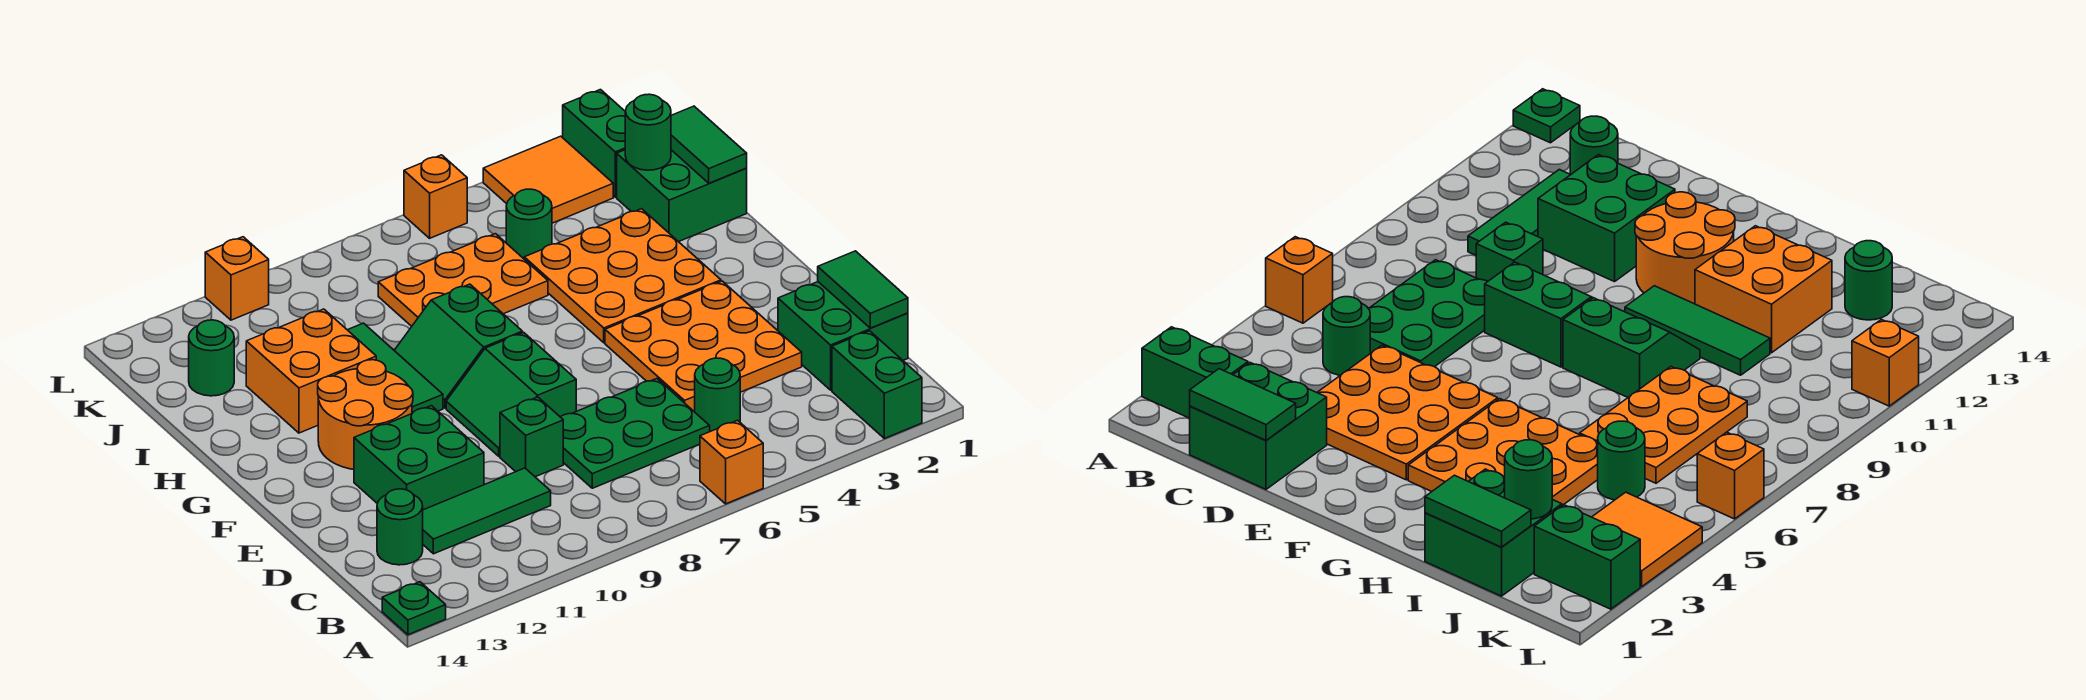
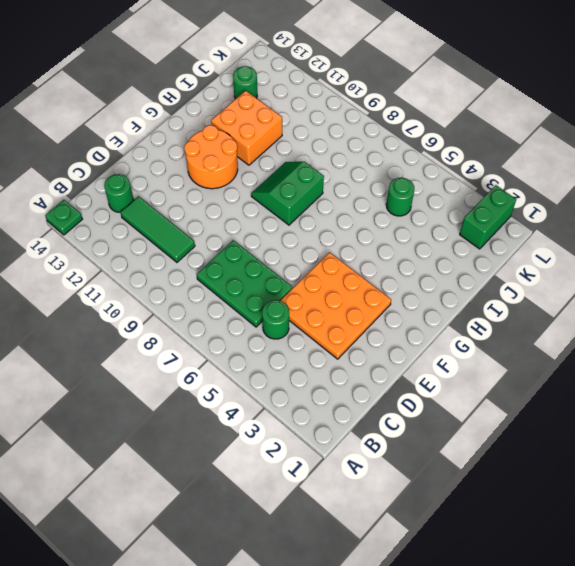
none -> green 1x2 brick [832,331,922,438]
none -> orange 1x1 brick [700,420,763,504]
none -> green 2x2 brick [778,282,908,390]

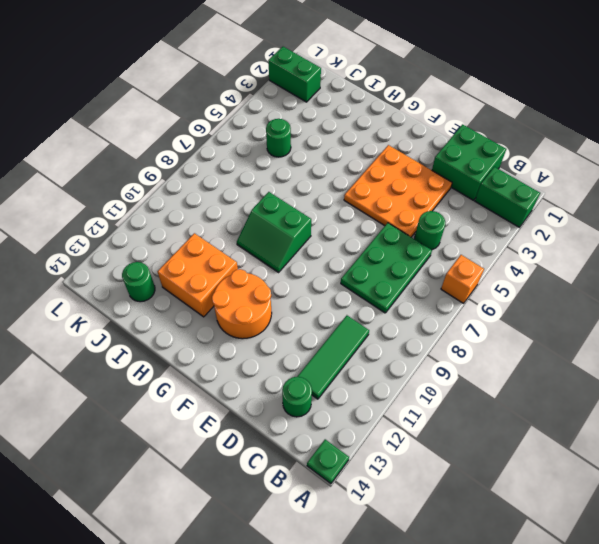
none -> green 1x1 brick [500,397,563,477]
none -> green 2x2 brick [354,406,484,510]
none -> green 2x2 slope [446,332,576,456]

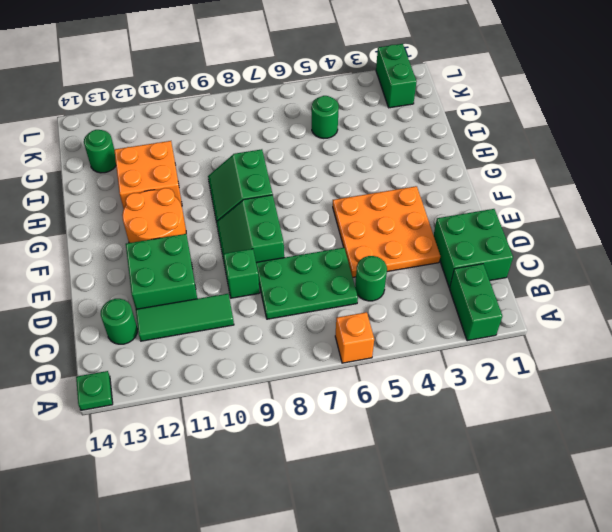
none -> orange 3x3 plate [524,209,721,343]
none -> green 1x3 tile [348,323,443,413]
none -> green 2x2 brick [617,150,747,242]

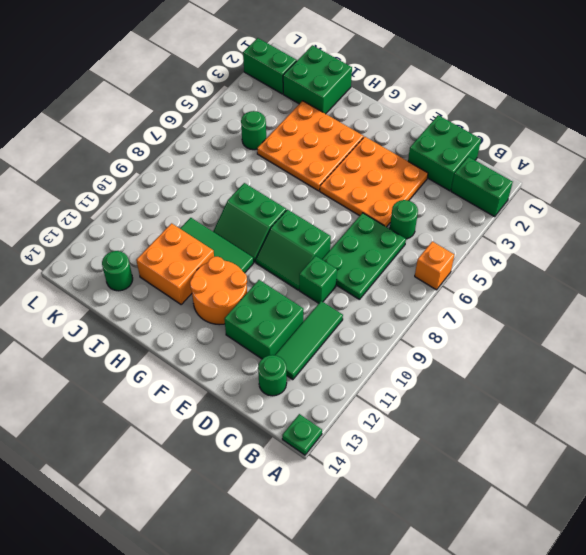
none -> orange 2x3 plate [378,234,548,326]
none -> orange 2x2 tile [483,136,613,223]
none -> orange 1x1 brick [404,155,467,238]

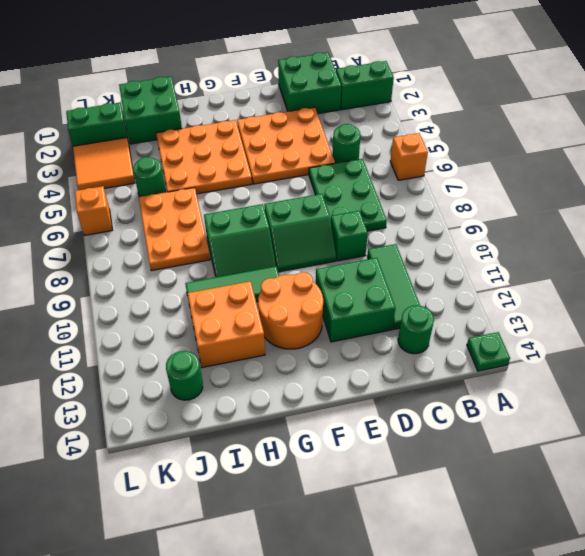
none -> orange 1x1 brick [205,237,269,320]
none -> green 1x2 tile [818,251,908,328]
none -> green 1x2 tile [671,106,747,183]

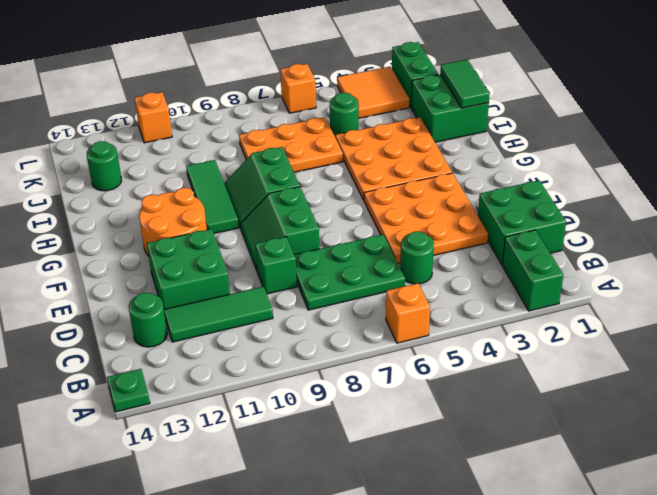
none -> orange 2x2 brick [246,309,376,433]
none -> green 1x2 tile [818,251,908,328]
none -> green 1x1 round brick [625,94,671,170]

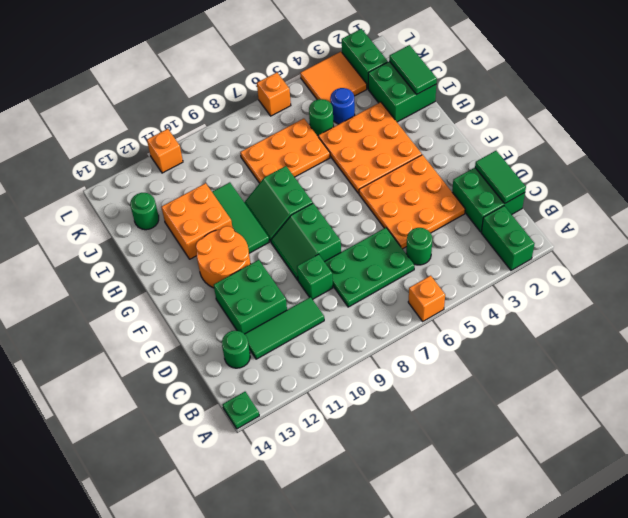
blue 1x1 round brick [330,88,355,124] -> none
none -> green 1x1 round brick [625,94,671,170]

